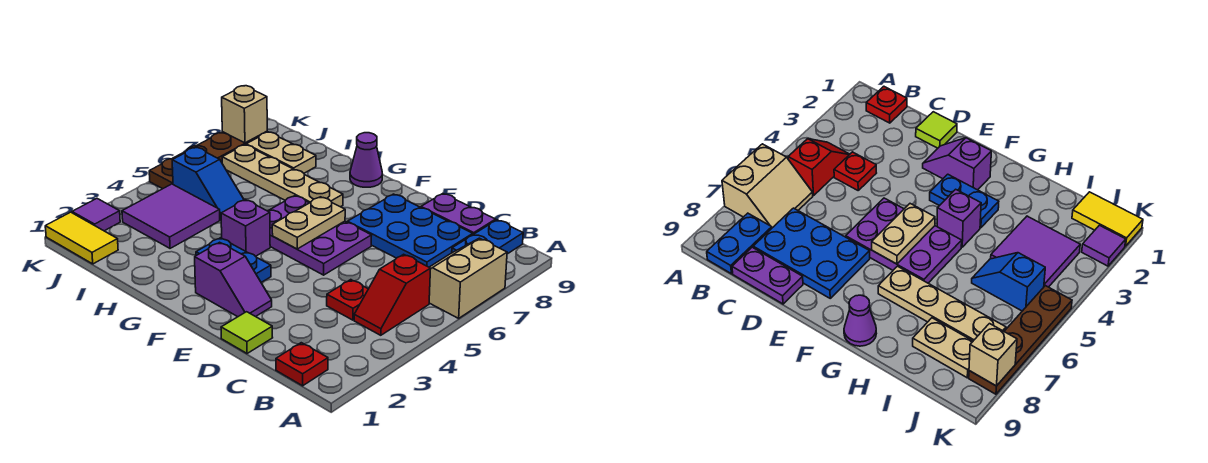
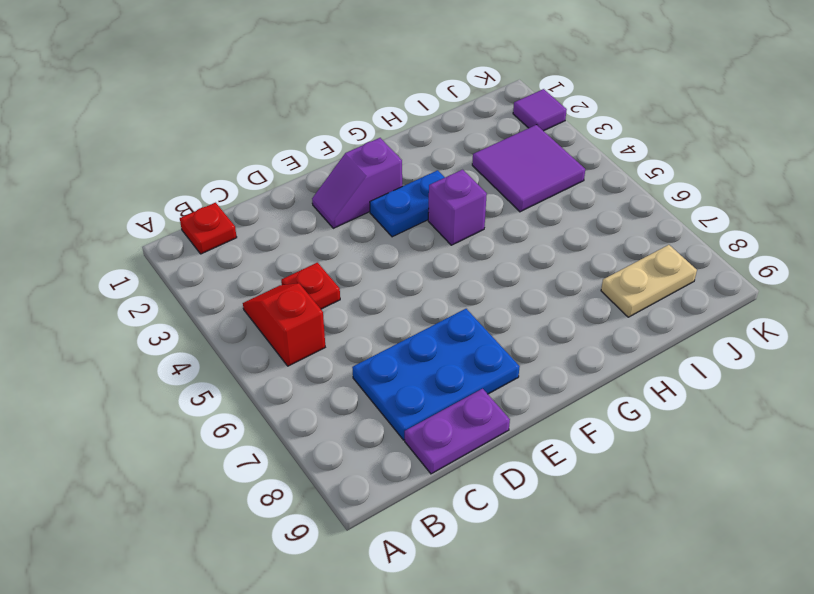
none -> tan 2x2 slope [429,238,507,318]
none -> blue 1x2 plate [452,220,523,254]
none -> lime 1x1 tile [221,312,273,354]

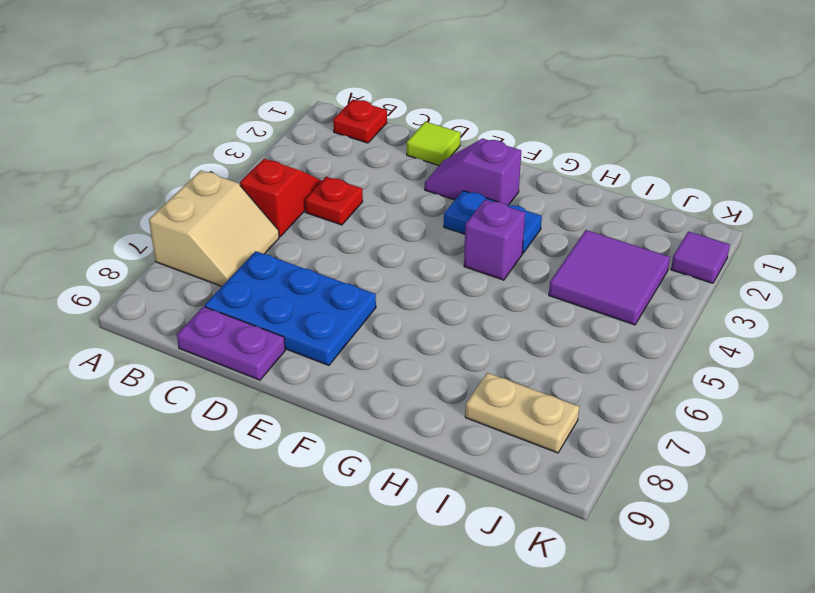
none -> blue 1x2 plate [452,220,523,254]
none -> purple 2x3 plate [268,196,372,275]
none -> tan 1x4 plate [222,145,343,207]

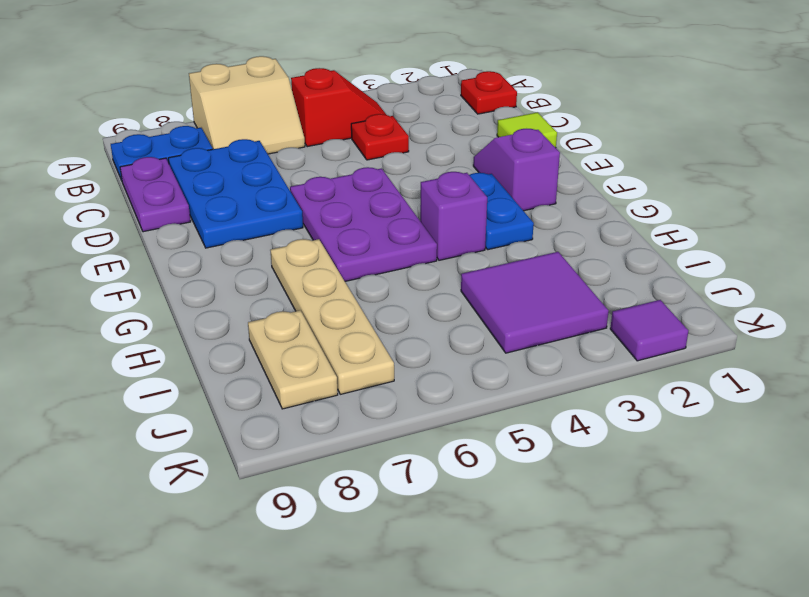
none -> purple 1x1 cone [350,133,383,187]
none -> blue 1x2 slope [172,148,244,220]
none -> yellow 1x2 tile [45,212,118,264]

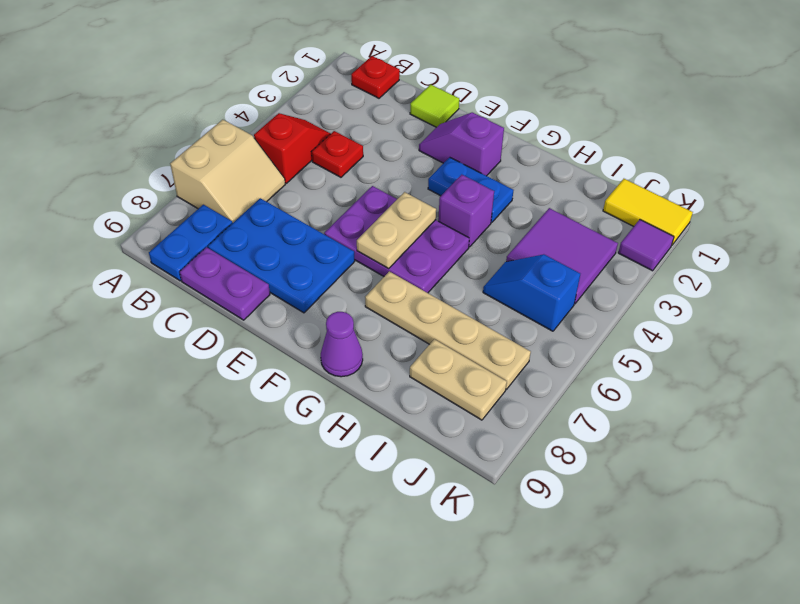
none -> brown 1x4 plate [149,132,266,189]
none -> tan 1x1 brick [222,86,267,143]

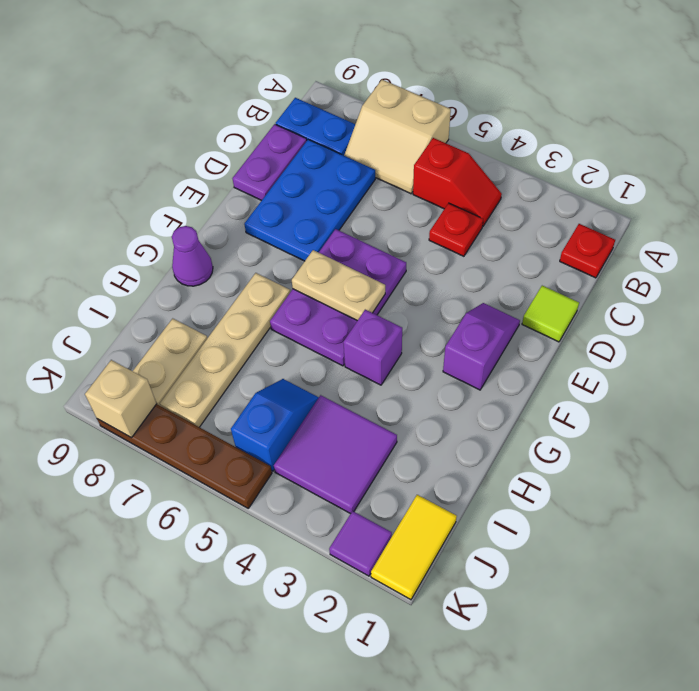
none -> blue 1x2 plate [196,238,271,282]

